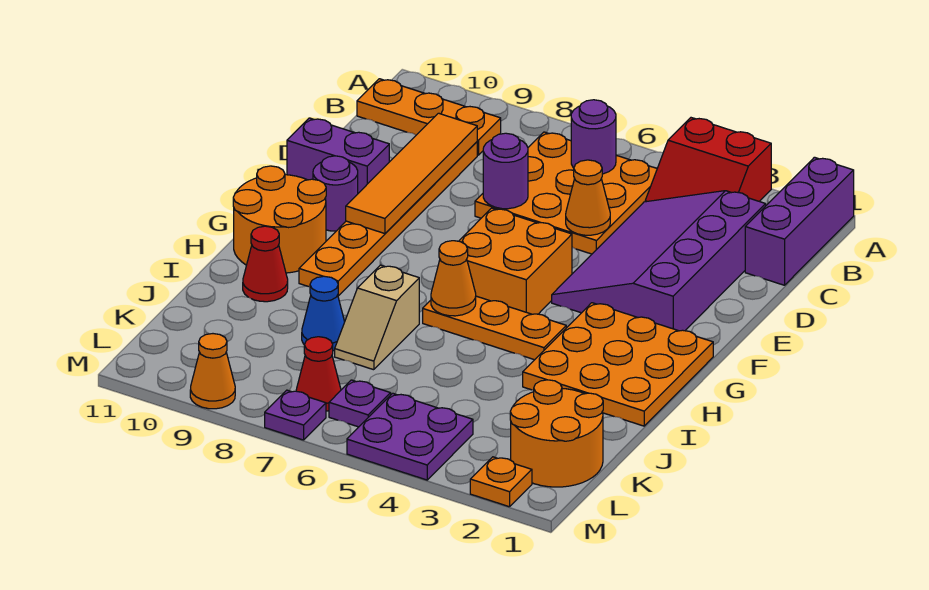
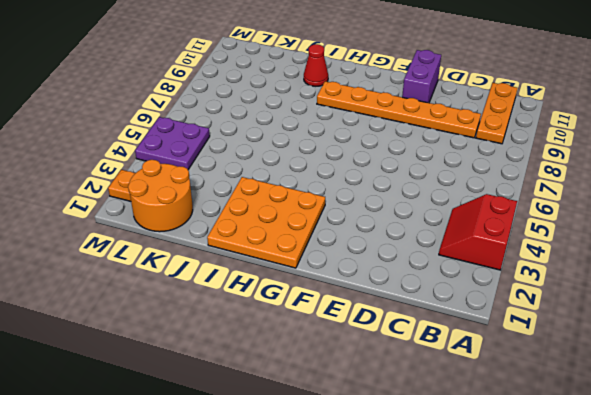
none -> purple 1x3 brick [745,157,854,285]
none -> orange 3x3 plate [475,132,657,254]
none -> purple 3x4 slope [552,191,766,331]

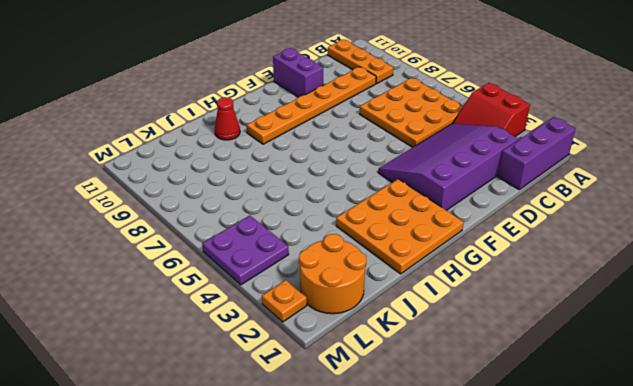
none -> orange 2x2 brick [459,208,572,314]
none -> purple 1x1 round brick [313,156,358,231]
none -> orange 2x2 round brick [233,166,326,273]

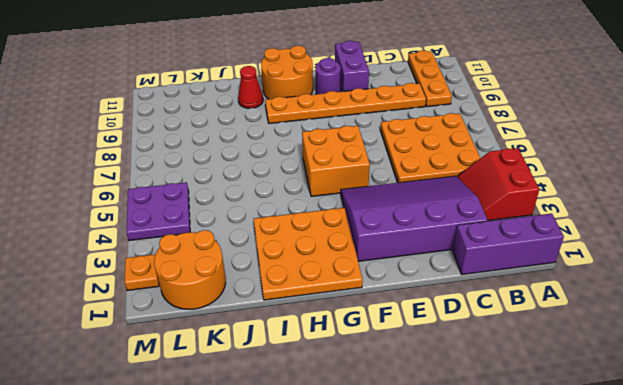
none -> orange 1x3 plate [423,296,566,360]
none -> tan 1x2 slope [335,265,419,370]
none -> blue 1x1 cone [302,276,344,351]

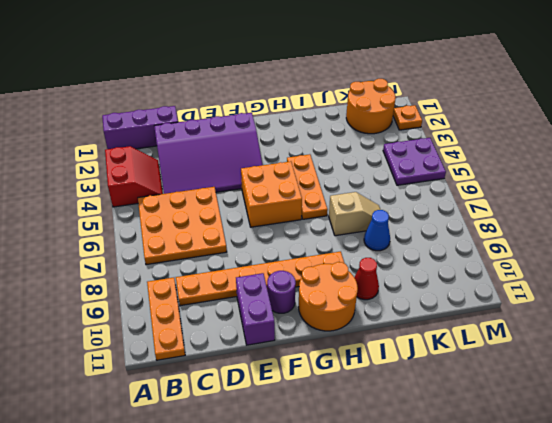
none -> orange 3x3 plate [523,303,713,426]
none -> purple 1x1 plate [329,380,391,427]
none -> red 1x1 cone [296,337,341,411]

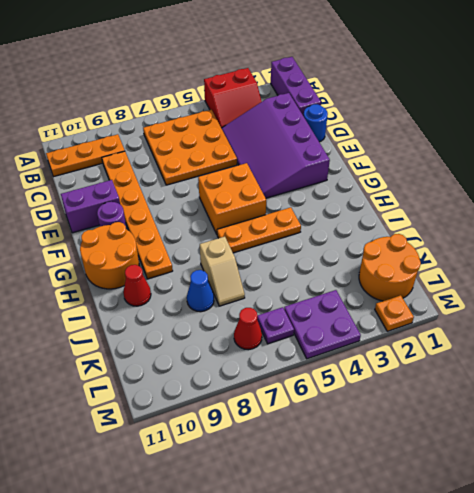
blue 1x1 round brick [304,104,328,142] -> none
none -> orange 3x3 plate [523,303,713,426]
none -> purple 1x1 plate [265,390,326,440]
none -> orange 1x1 cone [190,334,235,409]

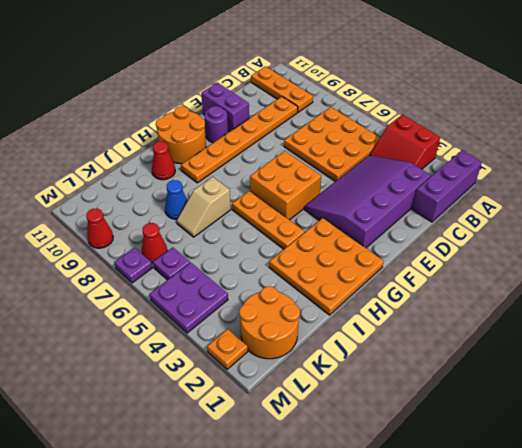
red 1x1 cone [86,209,113,248] -> orange 1x1 cone [190,334,235,409]
none -> purple 1x1 round brick [571,100,616,174]
none -> orange 1x4 tile [346,113,477,234]
none -> orange 1x1 cone [566,160,610,235]

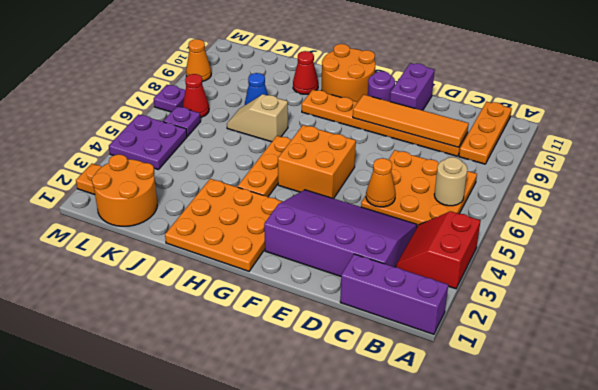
tan 1x1 round brick [434,157,467,206] -> purple 1x1 round brick [571,100,616,174]
none -> purple 1x1 round brick [483,133,528,209]
none -> orange 1x1 cone [431,241,476,316]

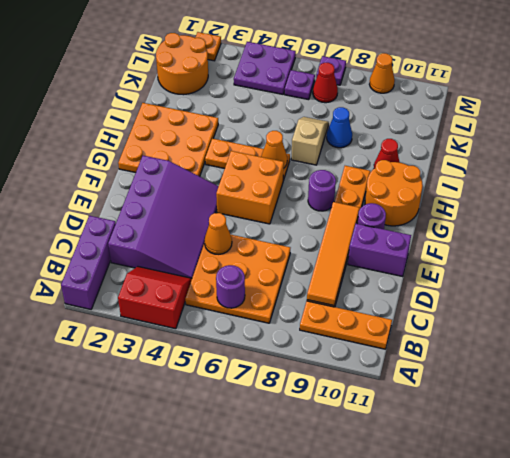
purple 1x1 round brick [308,170,336,211] -> purple 1x1 round brick moved to [483,133,528,209]

